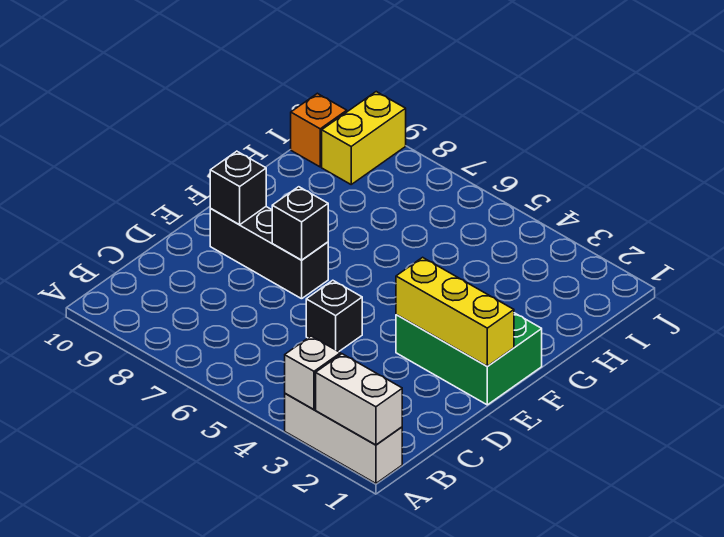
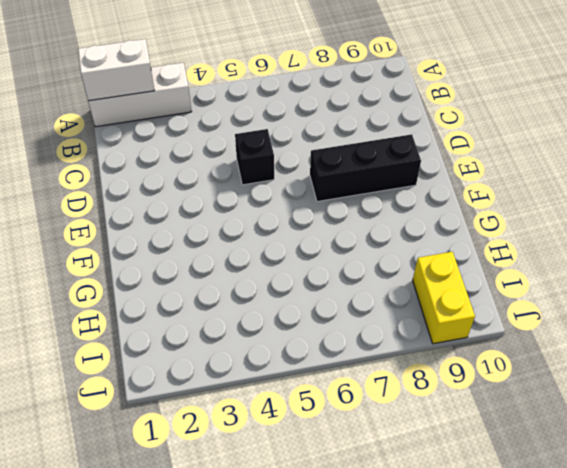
none -> green 2x3 brick [396,313,542,405]
none -> orange 1x1 brick [291,93,347,167]

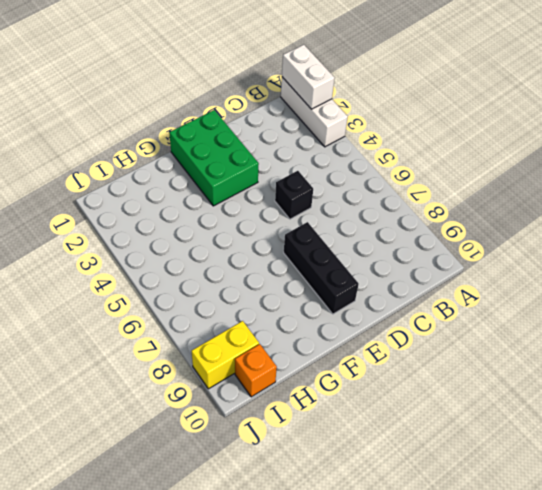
none -> white 1x1 brick [285,336,341,410]
none -> yellow 1x3 brick [396,257,514,366]

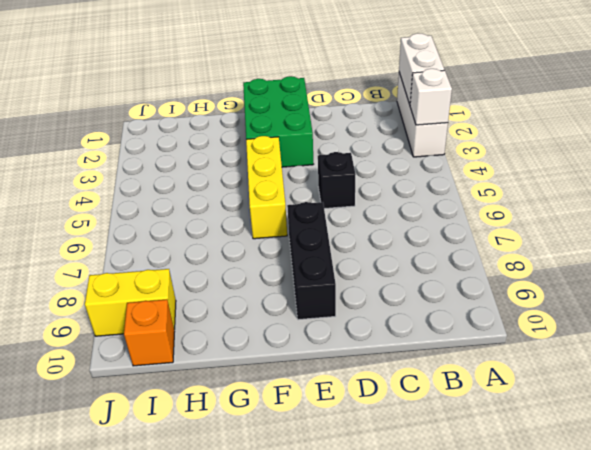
yellow 1x3 brick [246,136,287,239] -> yellow 1x3 brick moved to [396,257,514,366]
none -> black 1x1 brick [272,187,328,260]
none -> black 1x1 brick [210,151,266,225]

